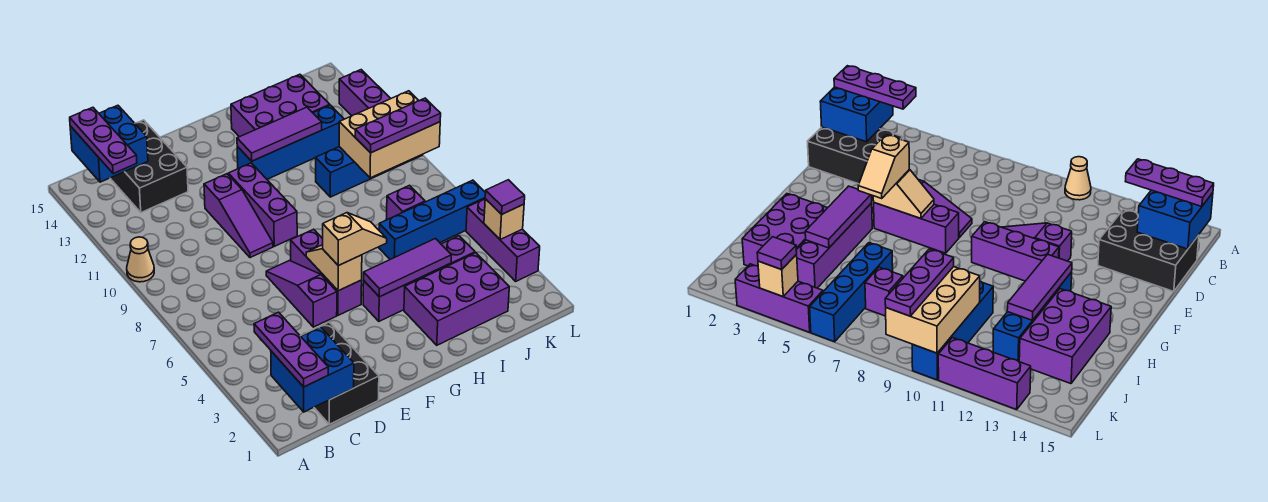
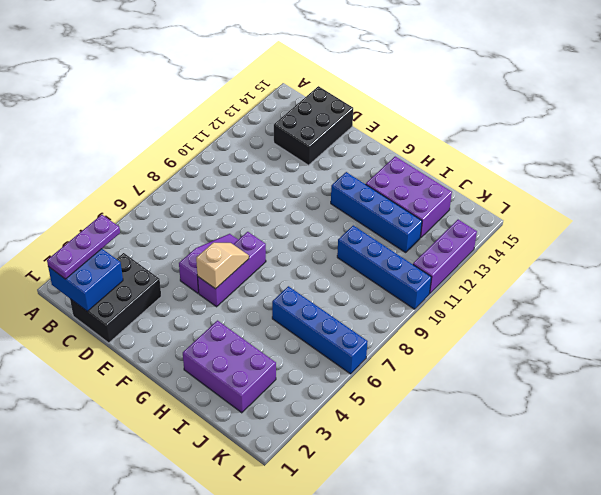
none -> tan 1x1 cone [127,237,154,282]
none -> purple 1x3 slope [204,174,273,258]
none -> purple 1x3 brick [228,163,297,246]

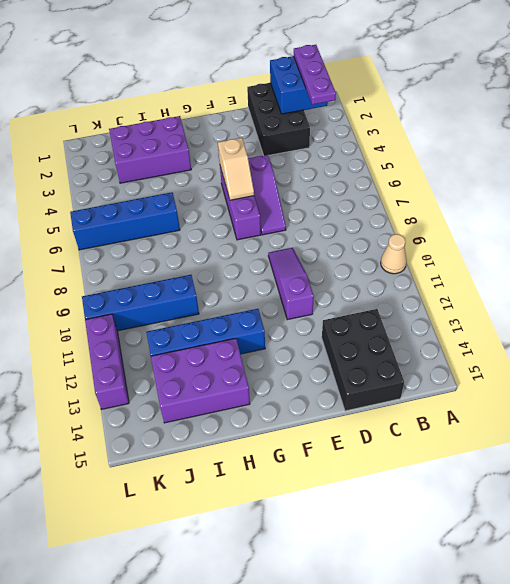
none -> purple 1x3 brick [228,163,297,246]
none -> purple 1x4 brick [363,236,475,321]
none -> purple 1x1 brick [386,185,425,220]

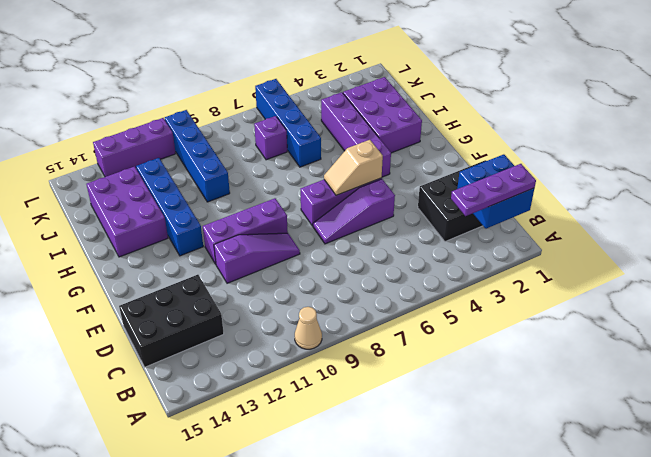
none -> purple 1x3 brick [466,199,540,281]
none -> blue 2x2 brick [70,105,148,182]
none -> purple 1x3 tile [364,239,451,297]

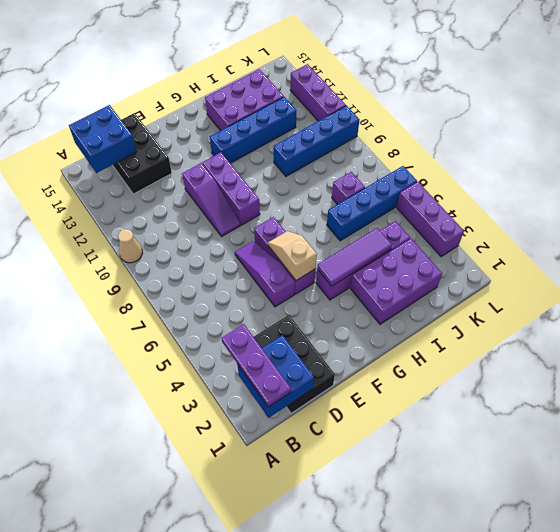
none -> purple 1x3 tile [237,107,322,161]
none -> tan 2x3 brick [339,91,440,178]
none -> tan 1x1 brick [484,199,524,240]

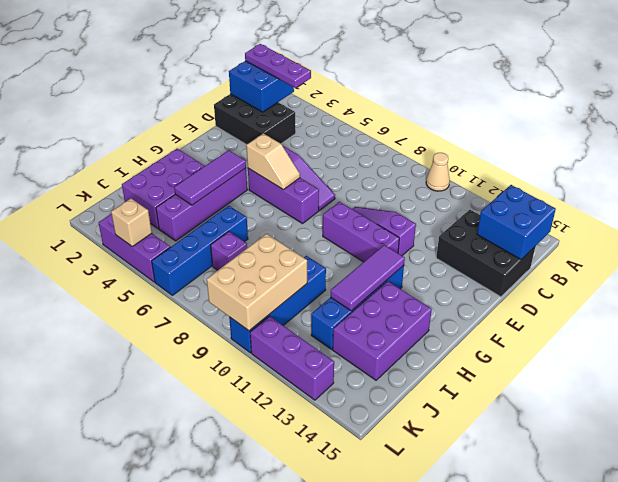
none -> purple 1x3 plate [70,107,137,174]
none -> tan 1x2 slope [323,213,387,266]
none -> purple 1x3 plate [355,98,441,153]

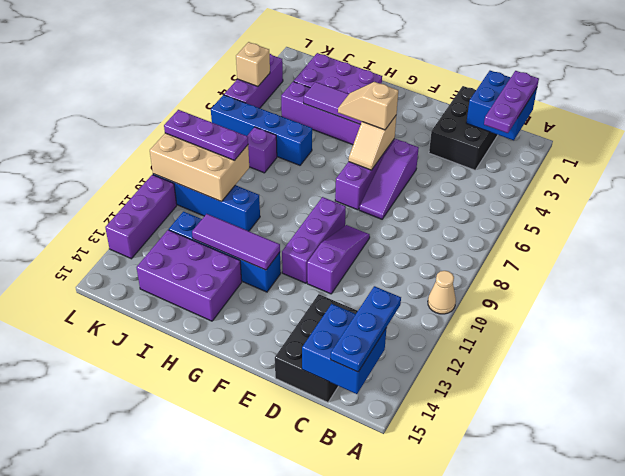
blue 1x3 plate [331,286,401,372] -> purple 1x3 plate [70,107,137,174]
none -> purple 1x1 tile [485,180,525,214]

